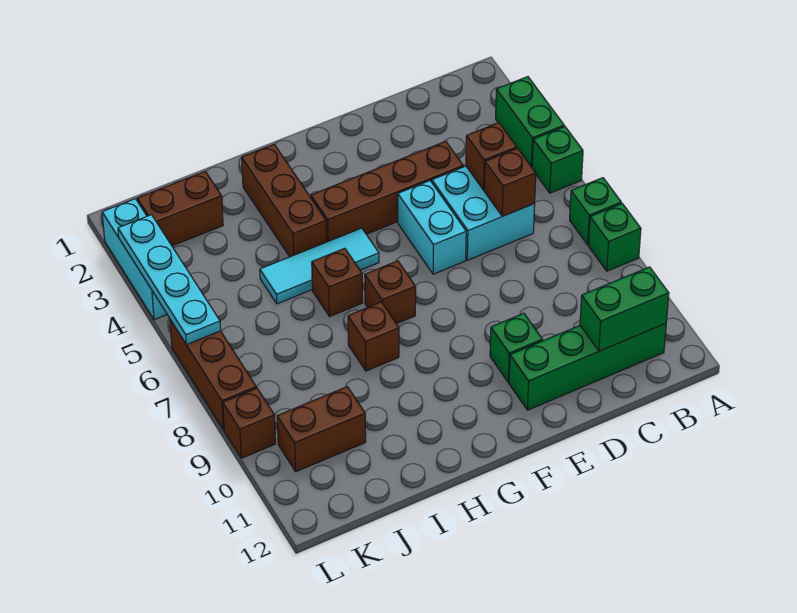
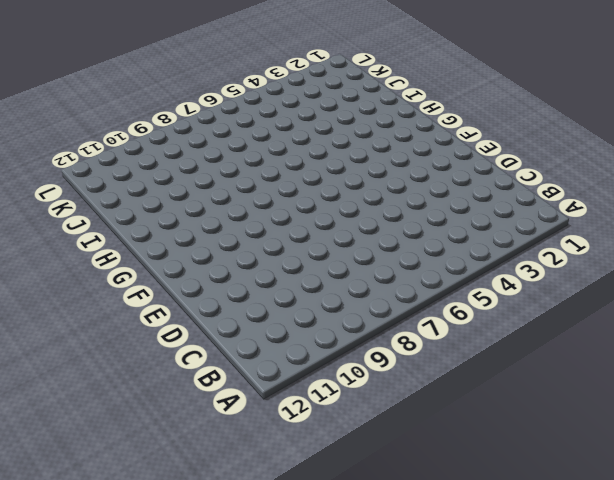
none -> green 1x2 brick [496,77,564,167]
none -> green 1x1 brick [532,127,583,193]
none -> green 1x1 brick [570,178,621,245]

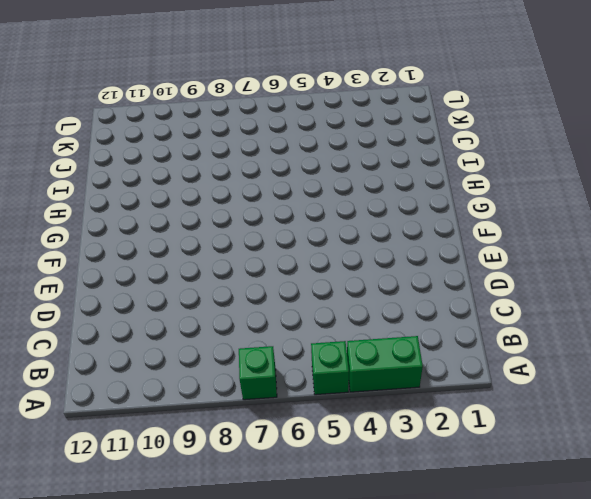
none -> green 1x1 brick [589,204,641,271]
none -> green 1x4 brick [509,323,666,410]
none -> cyan 2x2 brick [432,166,535,260]

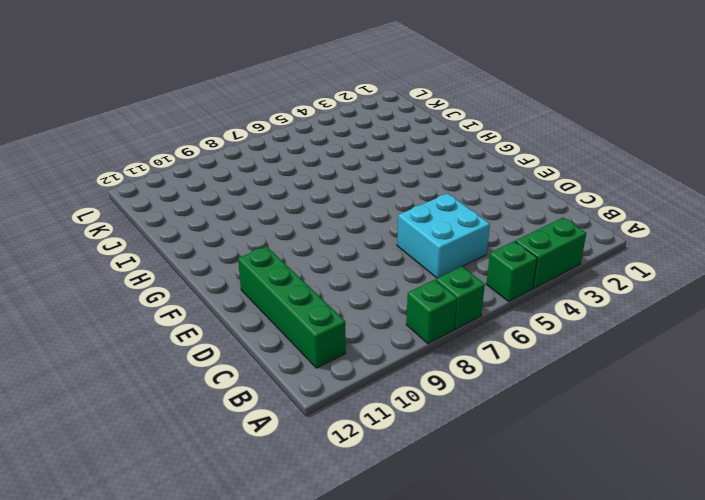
none -> brown 1x4 brick [311,141,463,242]
none -> cyan 1x2 brick [398,181,466,274]
none -> green 1x1 brick [490,313,543,382]

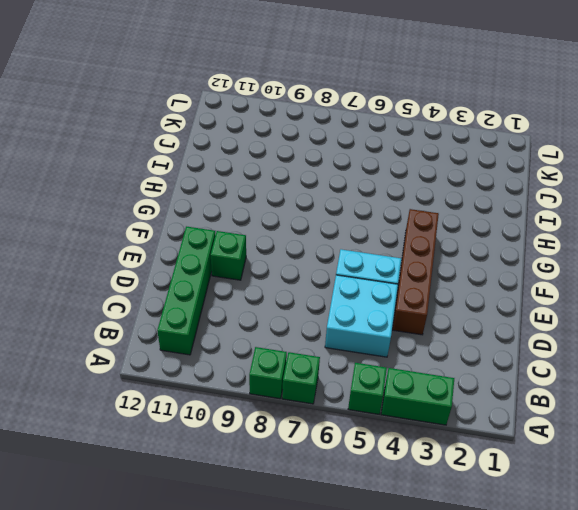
none -> cyan 1x3 tile [260,228,379,304]
none -> brown 1x1 brick [365,261,416,324]
none -> brown 1x3 brick [242,144,327,257]

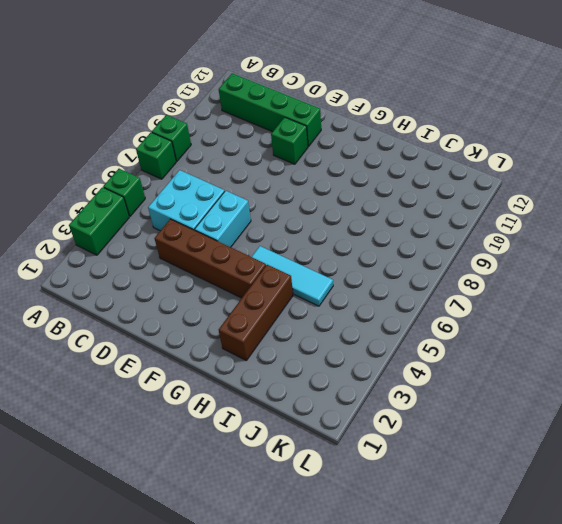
none -> brown 1x1 brick [365,261,416,324]
none -> brown 1x1 brick [312,248,363,317]
none -> brown 1x1 brick [348,302,399,371]

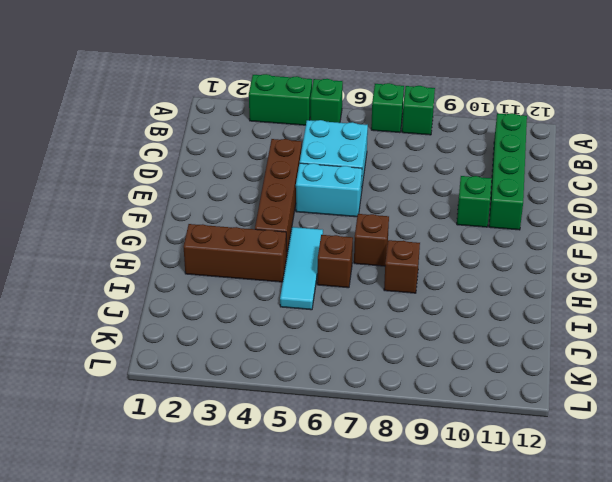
none -> brown 1x2 brick [137,172,223,246]
none -> brown 1x2 brick [277,387,366,472]
none -> cyan 1x3 brick [102,199,167,320]

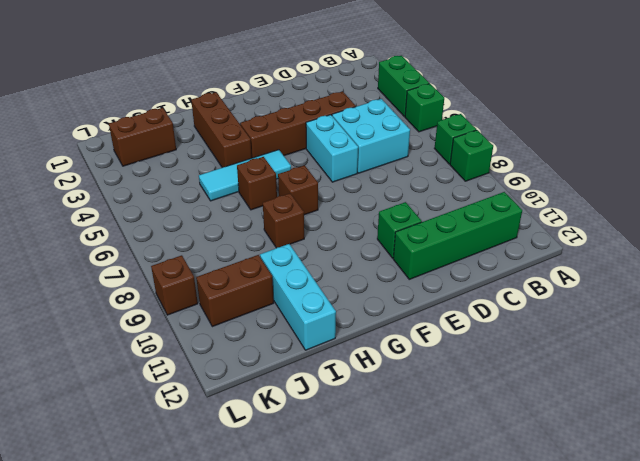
cyan 1x3 brick [260,244,336,350] -> cyan 1x3 brick moved to [102,199,167,320]
none -> brown 1x3 brick [170,320,256,430]
none -> green 1x2 brick [580,267,669,351]
none -> brown 1x1 brick [466,123,517,190]

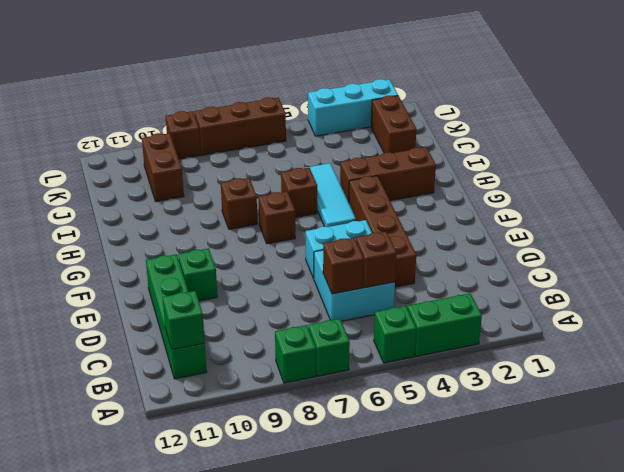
green 1x1 brick [163,291,205,350] -> green 1x2 brick [580,267,669,351]
none -> cyan 1x4 plate [118,215,221,345]

